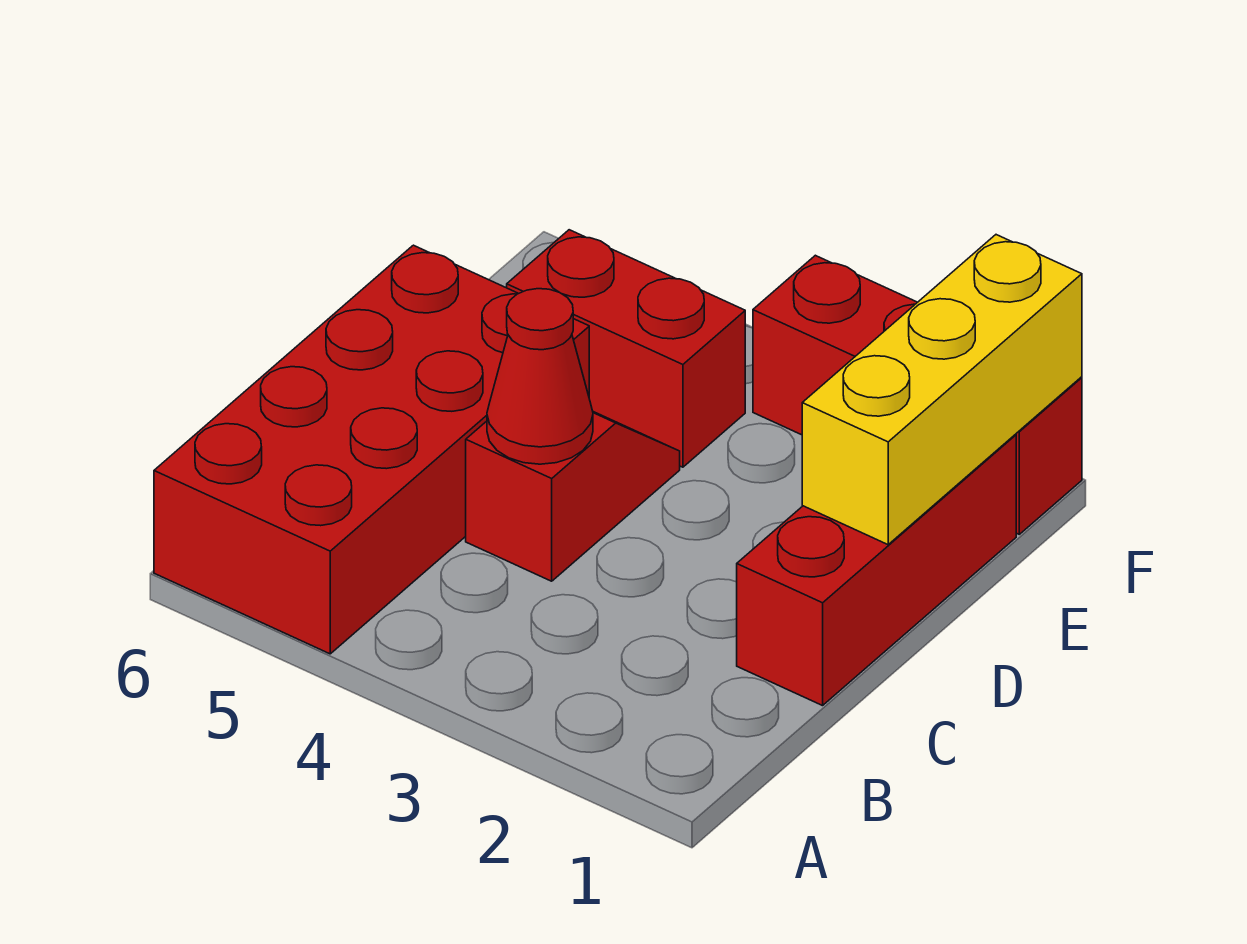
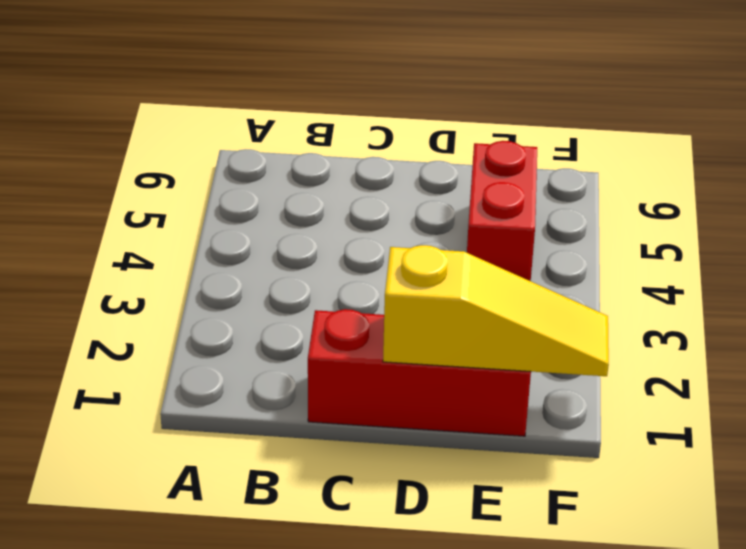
yellow 1x3 slope [383,245,609,376] -> yellow 1x3 brick [802,235,1082,545]
none -> red 2x4 brick [154,245,589,654]
none -> red 1x2 slope [466,412,680,581]

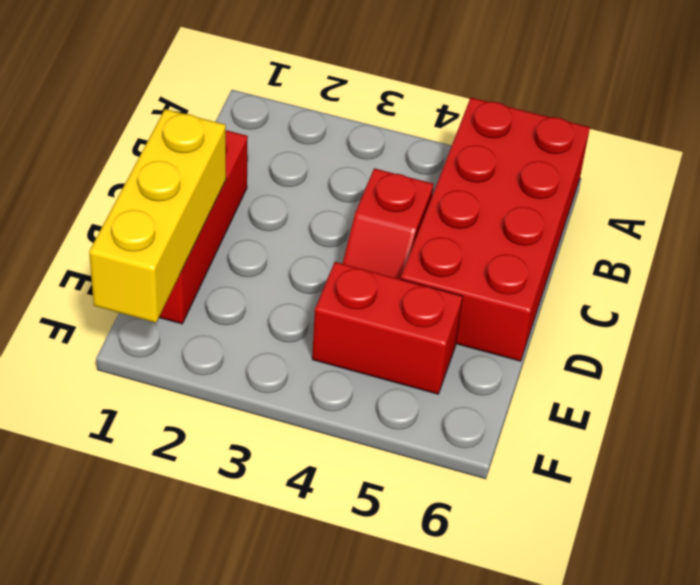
none -> red 1x3 brick [753,255,1082,534]
none -> red 1x1 cone [487,289,593,464]

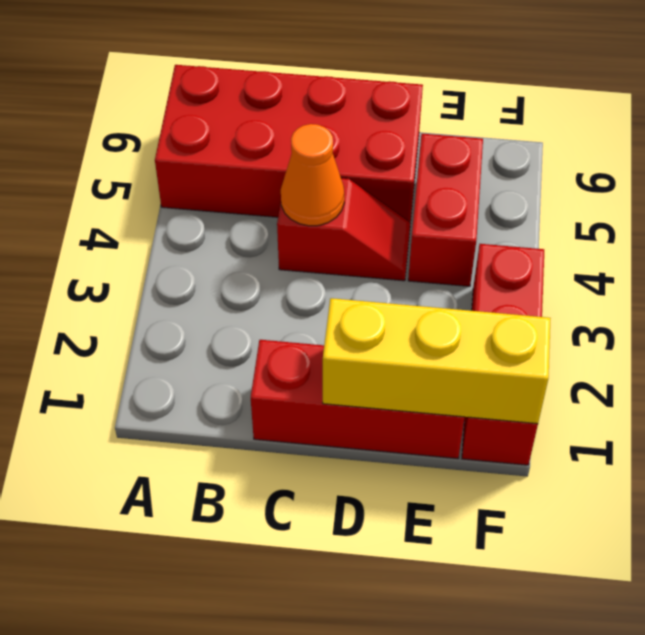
orange 1x1 cone [281,124,344,226] -> red 1x1 cone [487,289,593,464]

